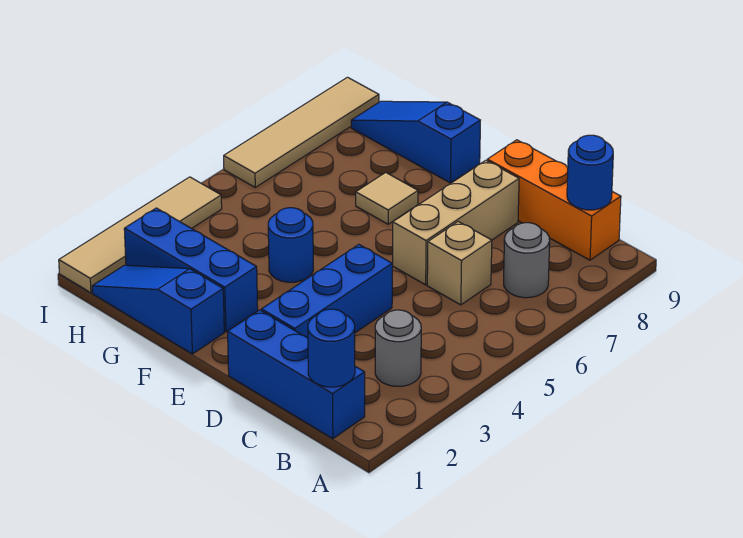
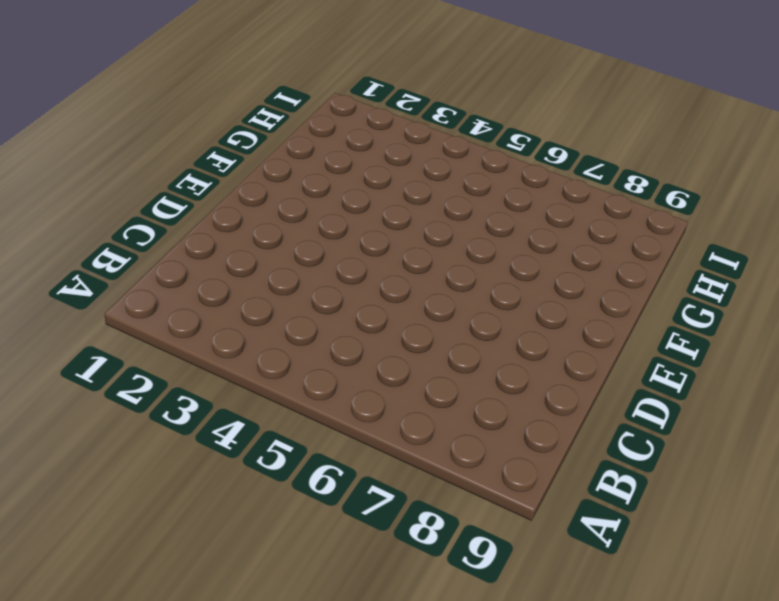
none -> blue 1x3 brick [228,310,365,439]
none -> grey 1x1 round brick [375,310,421,386]
none -> grey 1x1 round brick [504,223,550,298]

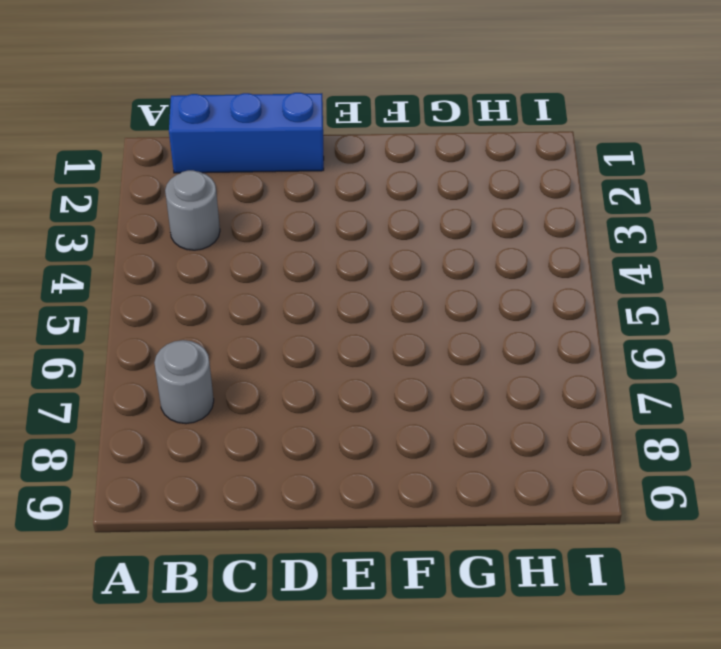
none -> orange 1x3 brick [487,140,621,260]
none -> tan 1x1 brick [427,222,492,305]
none -> blue 1x3 brick [261,245,392,338]

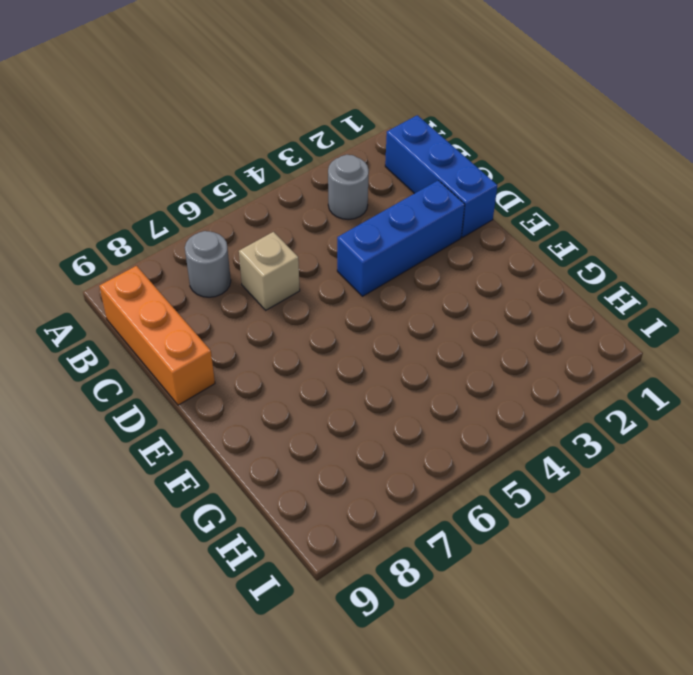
none -> tan 1x3 brick [393,160,519,285]
none -> blue 1x3 slope [92,265,224,354]
none -> blue 1x3 brick [124,208,258,332]

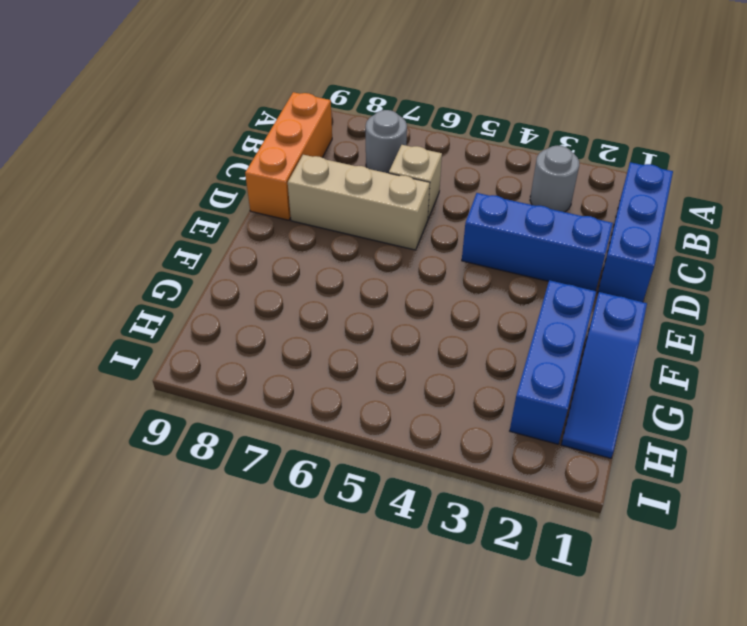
none -> blue 1x1 round brick [268,208,313,282]
none -> tan 1x1 tile [356,172,418,224]
none -> blue 1x3 slope [351,101,480,183]

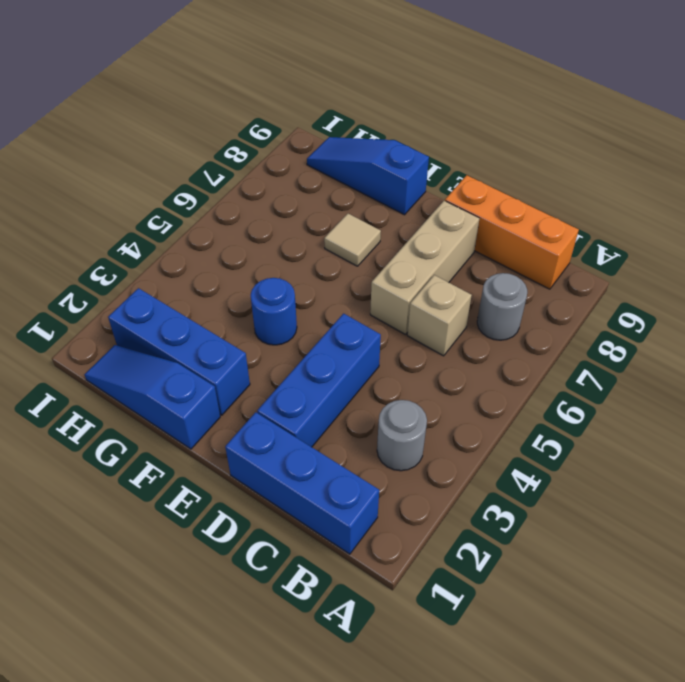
none -> tan 1x4 tile [59,177,222,293]
none -> tan 1x4 tile [224,77,379,187]
none -> blue 1x1 round brick [308,309,355,387]

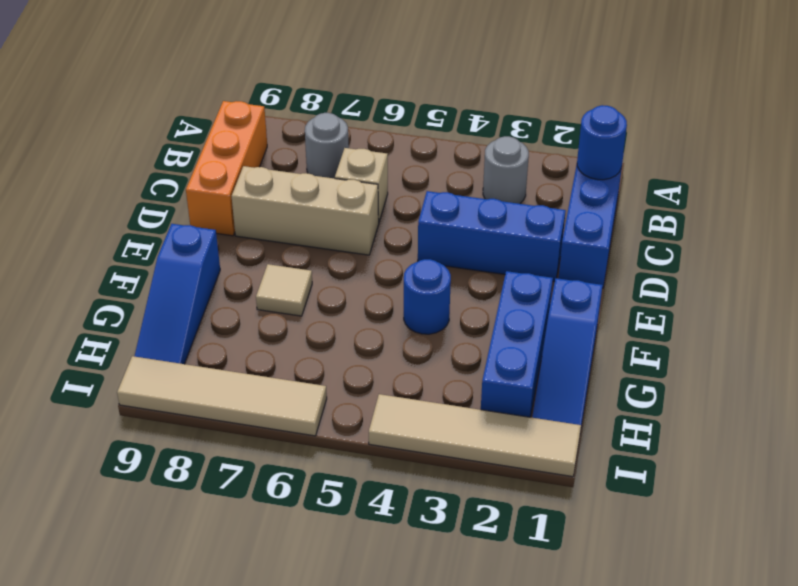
none -> blue 1x1 round brick [567,135,613,210]

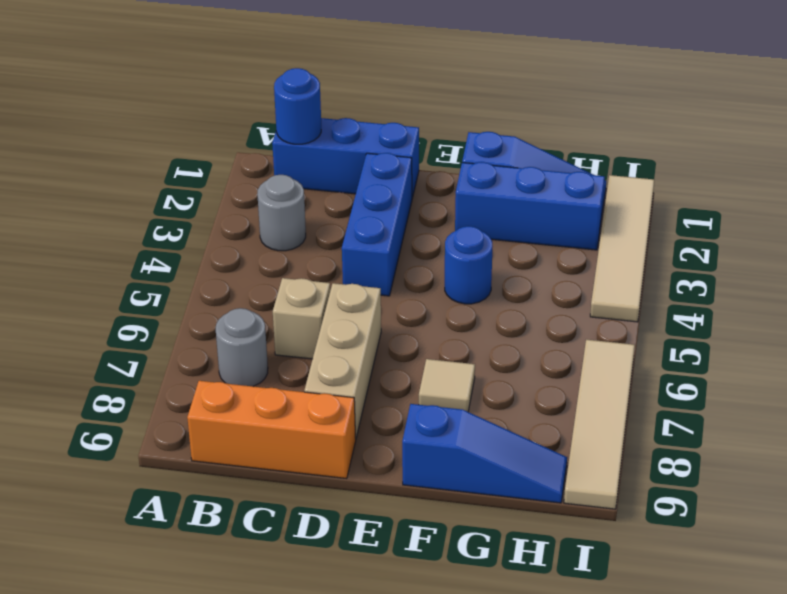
none -> blue 1x1 round brick [567,135,613,210]

